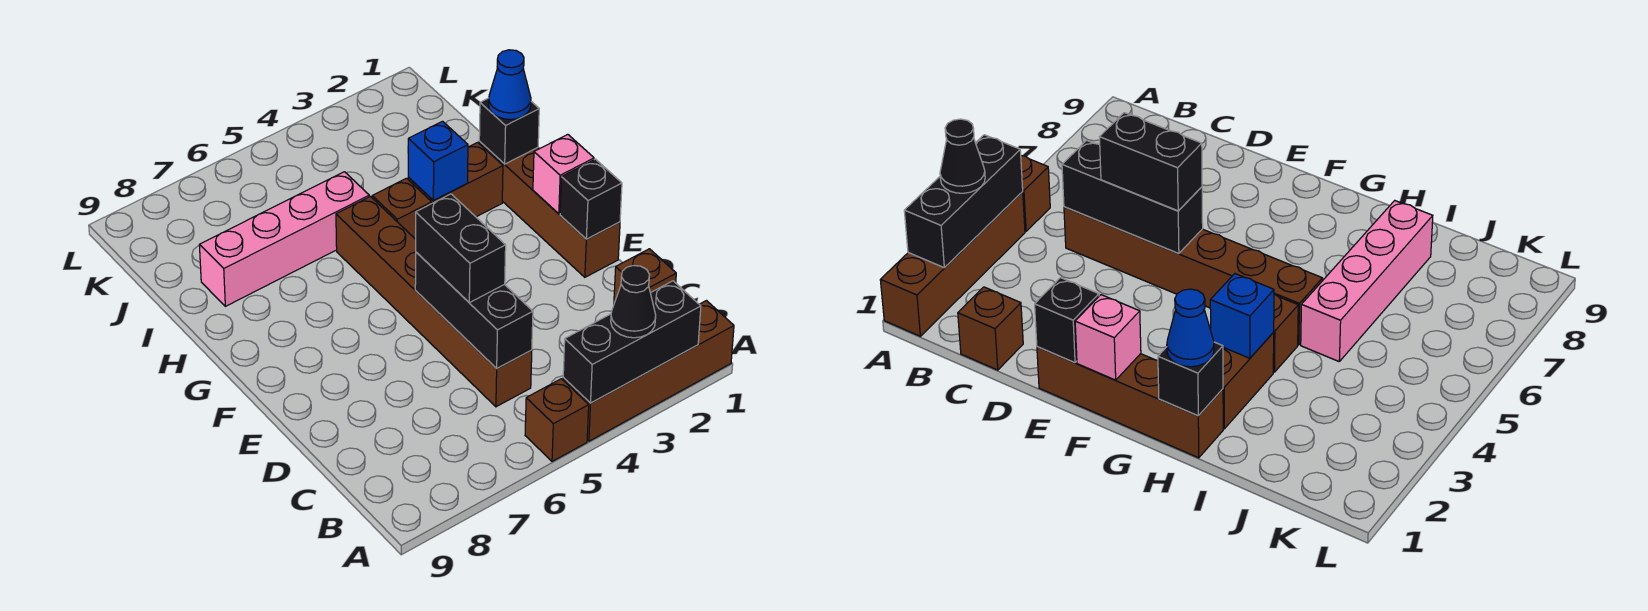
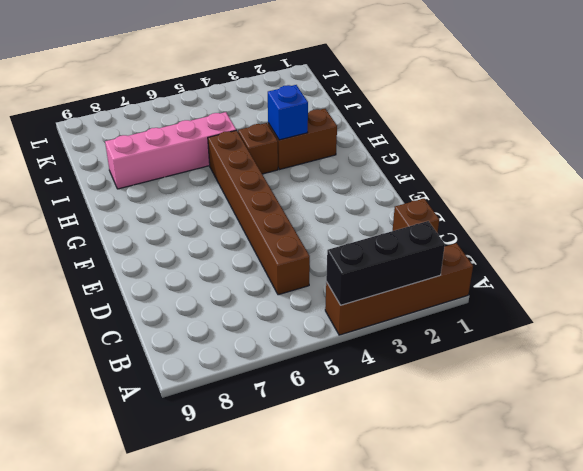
none -> brown 1x1 brick [525,379,589,461]
none -> brown 1x4 brick [479,142,620,277]
none -> black 1x3 brick [415,252,533,369]

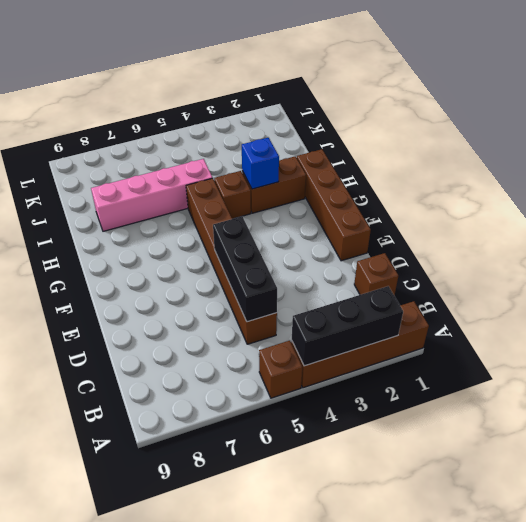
none -> black 1x1 brick [560,159,622,239]
none -> pink 1x1 brick [533,134,594,214]
none -> black 1x1 brick [479,98,539,164]

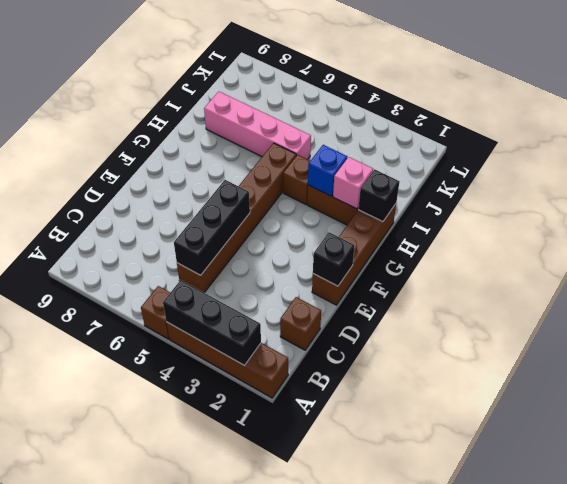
pink 1x1 brick [333,157,373,209] -> pink 1x1 brick moved to [533,134,594,214]
none -> black 1x1 cone [611,265,656,338]
none -> black 1x2 brick [416,194,506,303]
none -> blue 1x1 cone [489,50,531,119]

